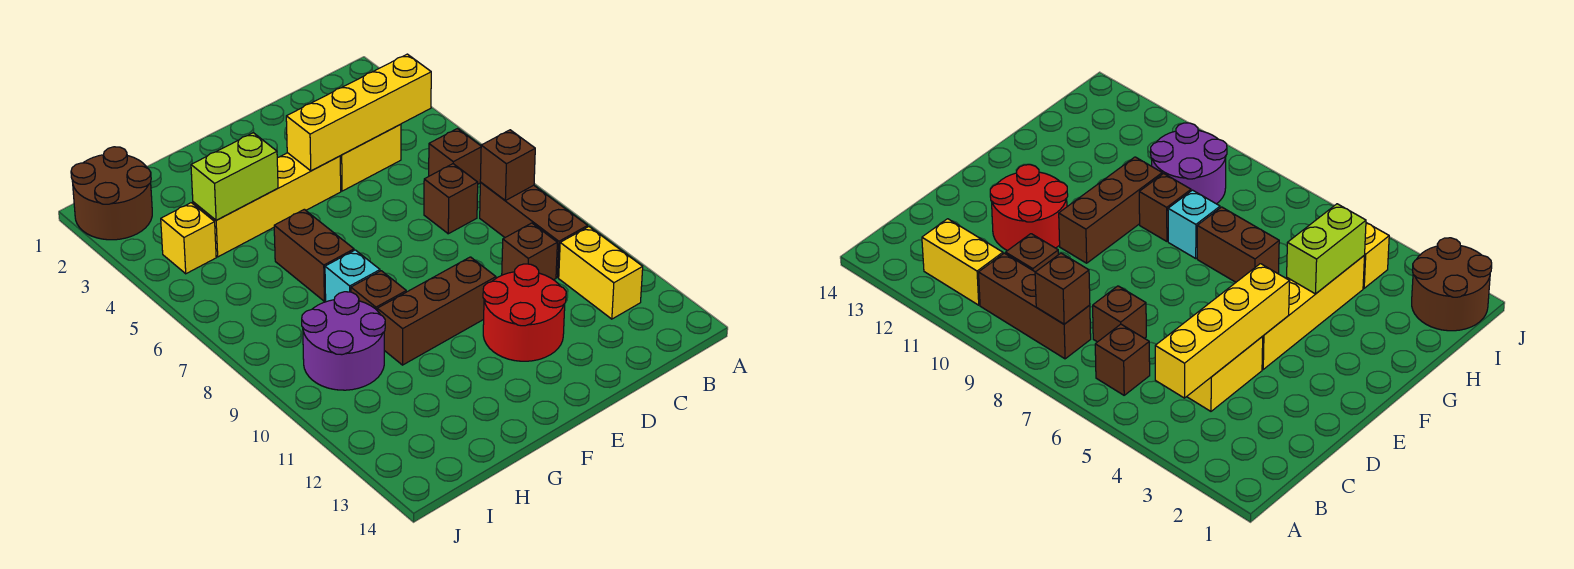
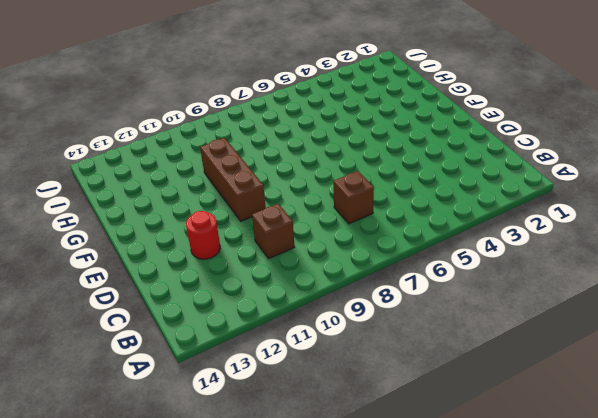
red 1x1 round brick [186,211,220,259] -> red 2x2 round brick [483,264,566,361]
none -> brown 1x1 brick [429,129,481,184]
none -> brown 1x3 brick [480,183,588,278]
none -> yellow 1x2 brick [559,227,643,319]

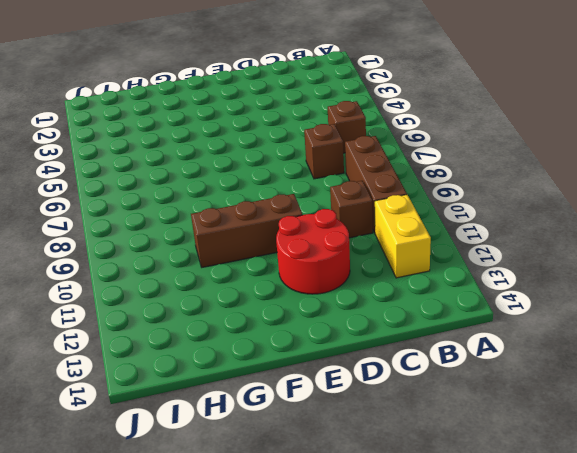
none -> yellow 1x2 brick [340,124,401,191]
none -> yellow 1x4 brick [193,153,341,257]
none -> brown 1x2 brick [274,209,354,301]

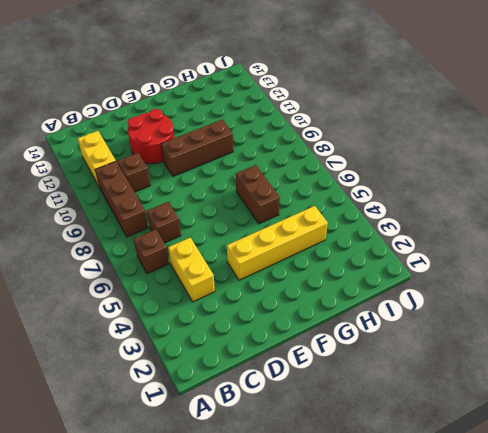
yellow 1x2 brick [168,237,215,302] -> yellow 1x2 brick turned to [340,124,401,191]
none -> cyan 1x1 brick [325,250,380,302]
none -> brown 1x1 brick [351,271,406,310]
none -> purple 2x2 round brick [302,292,385,390]

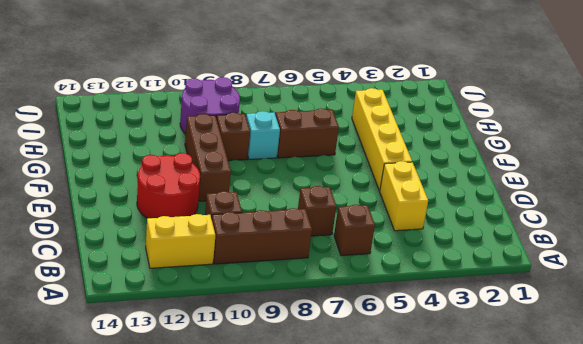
none -> brown 2x2 round brick [71,147,152,240]
none -> yellow 1x1 brick [161,203,216,274]
none -> yellow 1x4 brick [286,54,431,171]

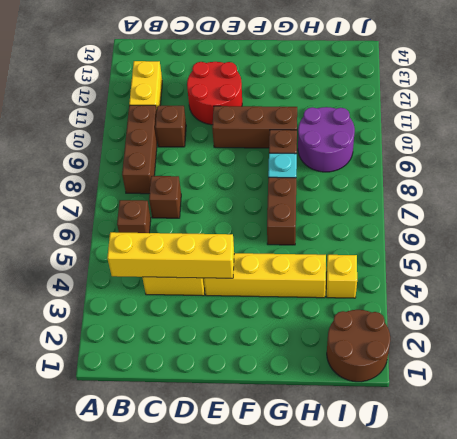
none -> brown 1x1 brick [480,130,535,201]
none -> lime 1x2 brick [191,133,278,220]

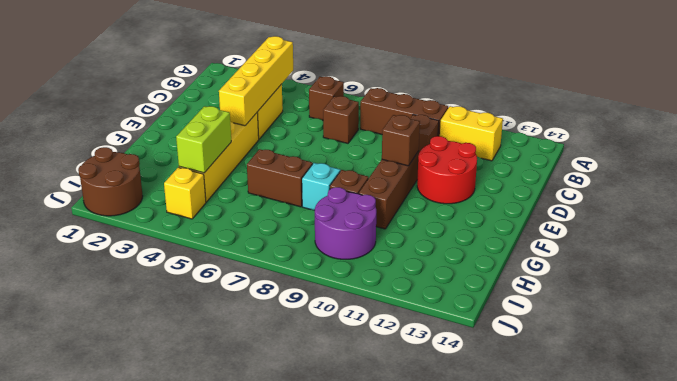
brown 1x1 brick [382,115,420,166] -> brown 1x1 brick moved to [480,130,535,201]

